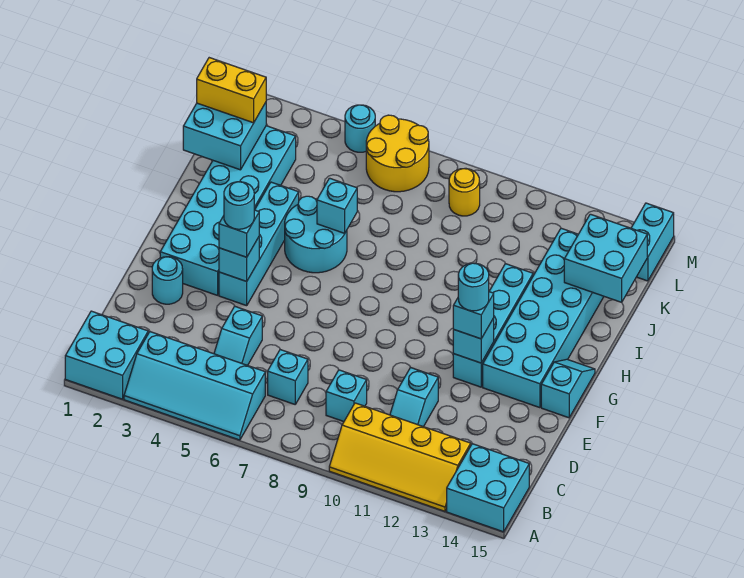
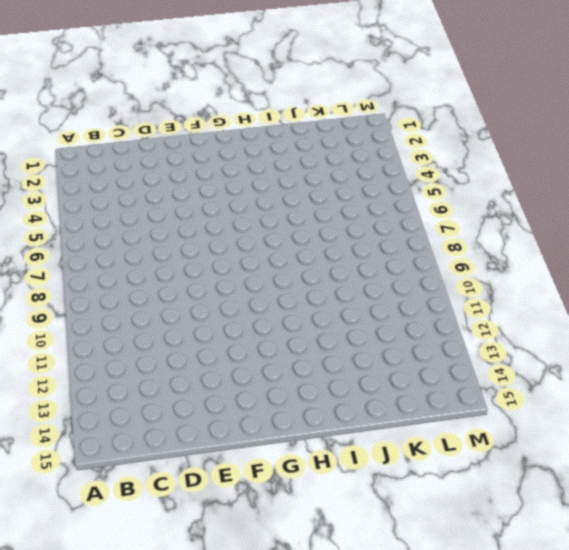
none -> cyan 2x2 brick [65,311,148,399]
none -> cyan 2x4 slope [124,332,265,440]
none -> yellow 2x4 slope [329,403,471,511]

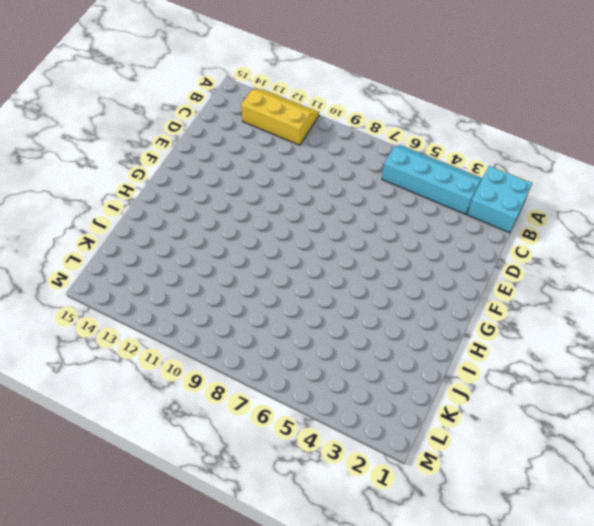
yellow 2x3 slope [241,89,319,145] -> yellow 2x4 slope [329,403,471,511]
none -> cyan 2x2 brick [447,444,529,532]
none -> cyan 1x2 slope [214,306,262,365]
none -> cyan 1x1 brick [268,350,308,404]

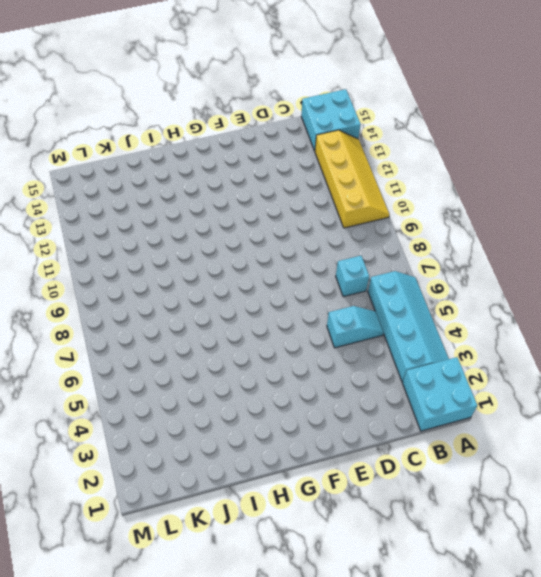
none -> cyan 1x1 brick [326,370,367,422]
none -> cyan 1x2 slope [390,367,438,427]
none -> cyan 1x1 round brick [152,257,183,304]

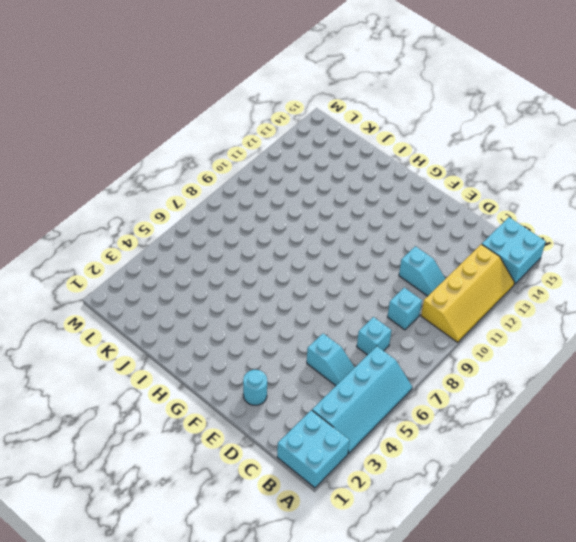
none -> cyan 2x6 brick [160,126,296,295]
none -> cyan 1x4 brick [219,182,299,306]
none -> cyan 1x4 brick [453,264,533,387]

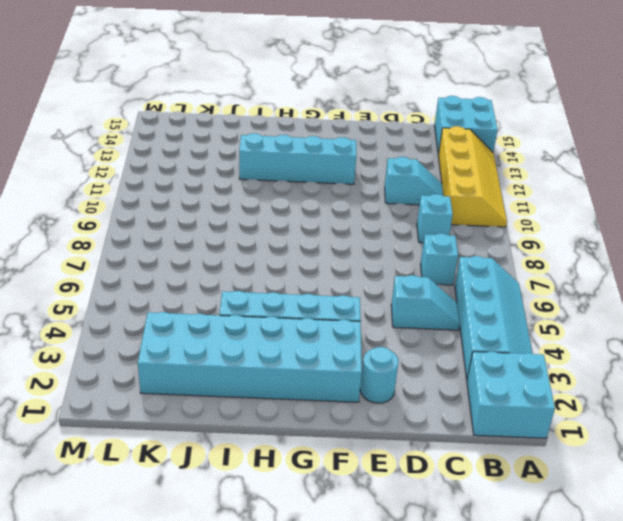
none -> cyan 2x6 brick [483,228,604,408]
none -> cyan 1x2 slope [541,359,595,418]
none -> cyan 2x2 round brick [285,196,347,273]

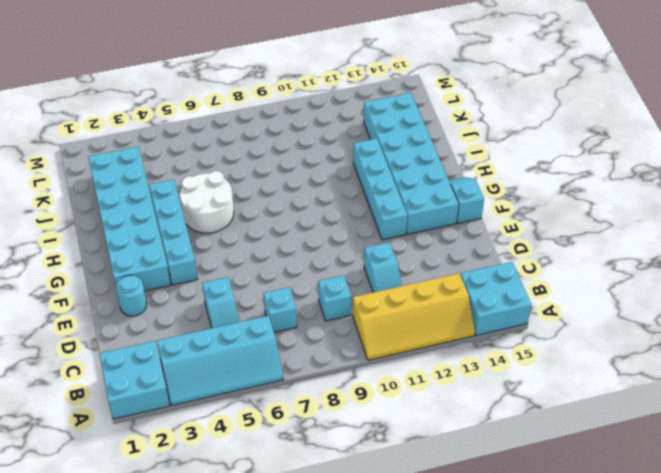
white 2x2 round brick [180,171,234,233] -> cyan 2x2 round brick [285,196,347,273]
none -> yellow 2x2 round brick [366,115,429,192]
none -> yellow 1x1 round brick [449,168,480,216]
none -> cyan 1x2 brick [631,203,674,281]

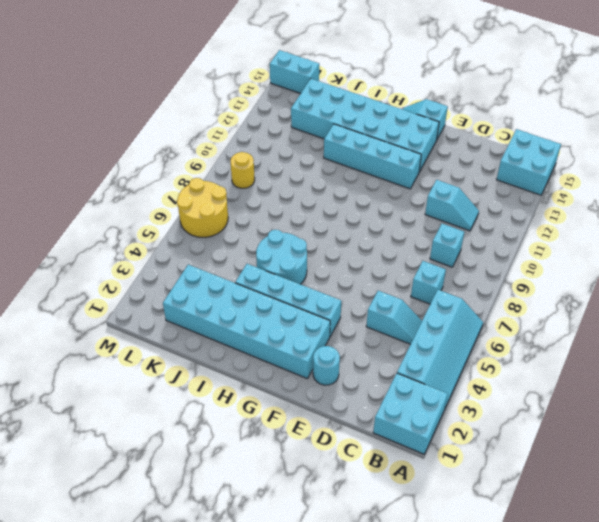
none -> yellow 2x4 slope [329,403,471,511]
none -> cyan 1x1 round brick [345,105,375,152]
none -> cyan 1x1 brick [219,237,259,281]

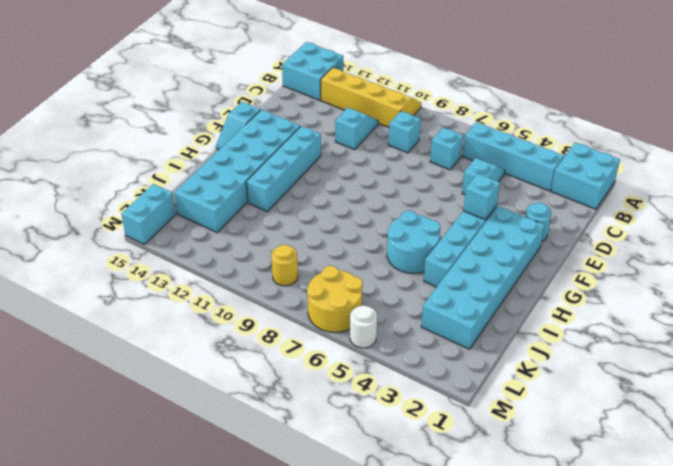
white 1x1 round brick [350,306,377,348] -> cyan 1x1 round brick [345,105,375,152]
none -> cyan 1x1 brick [453,318,494,363]
none -> cyan 1x1 brick [317,178,357,233]
none -> cyan 2x2 brick [183,102,266,170]

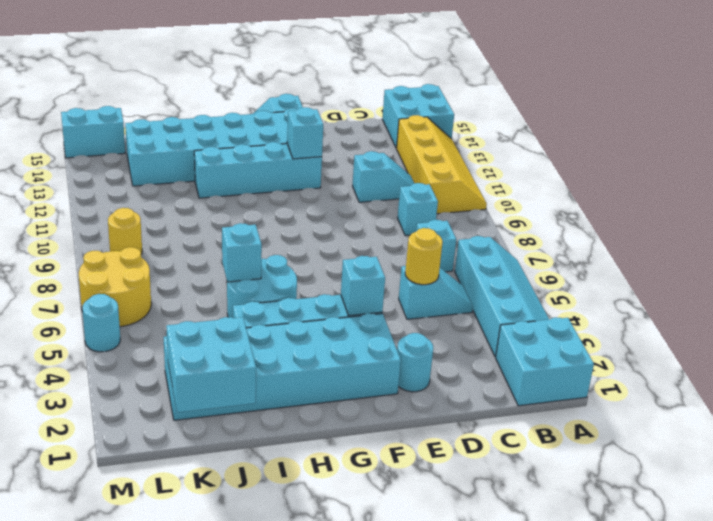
yellow 1x1 round brick [405,228,442,285] -> none
none -> cyan 2x2 brick [564,214,647,302]
none -> cyan 1x1 brick [219,210,259,257]
none -> cyan 1x1 brick [453,292,494,339]

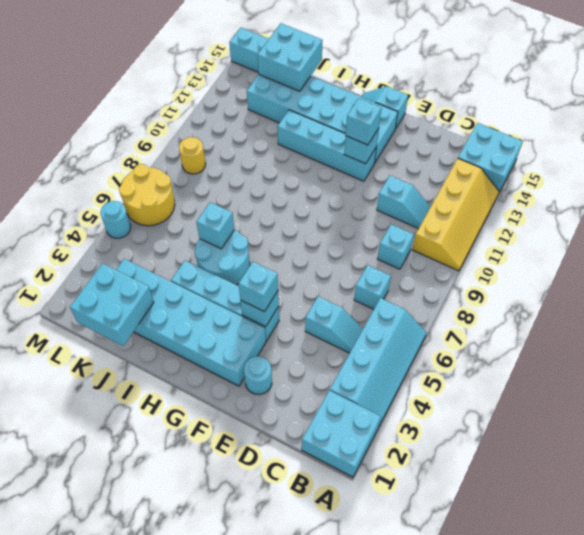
none -> yellow 1x2 brick [197,58,266,123]
none -> cyan 1x1 round brick [224,182,254,229]
none -> cyan 1x1 round brick [458,263,489,311]

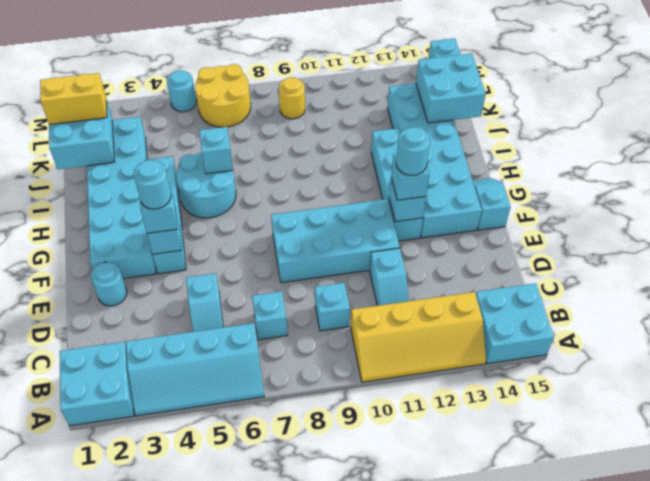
cyan 2x4 brick [271,199,400,283] -> none

